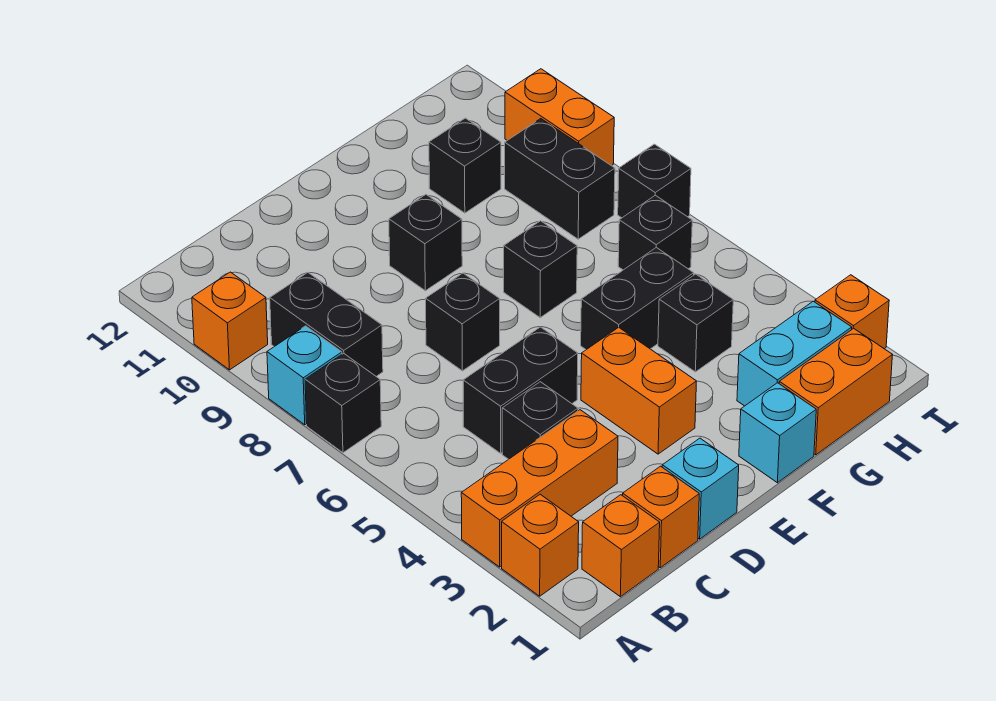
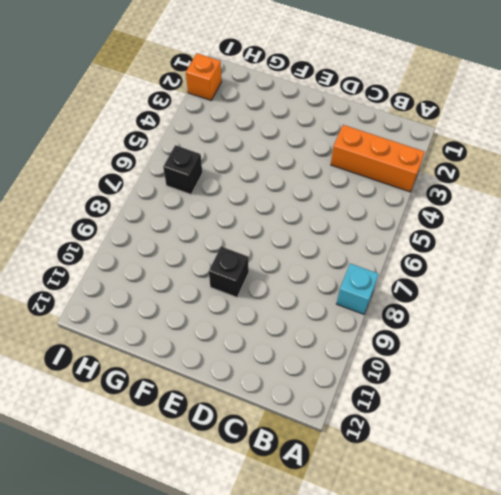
none -> orange 1x1 brick [502,494,579,596]
none -> black 1x1 brick [305,353,381,453]
none -> orange 1x1 brick [192,272,268,370]

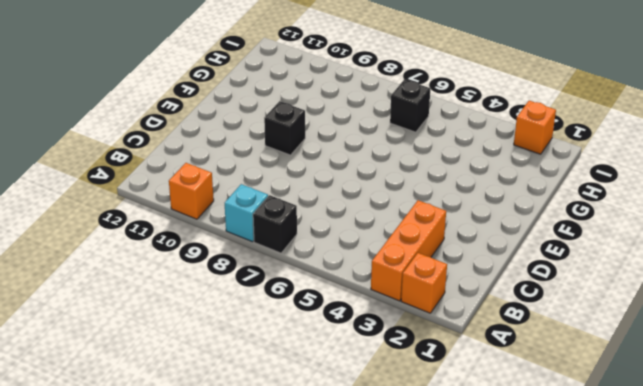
none -> orange 1x1 brick [582,495,660,597]
none -> black 1x2 brick [270,273,383,377]
none -> orange 1x1 brick [623,466,699,568]

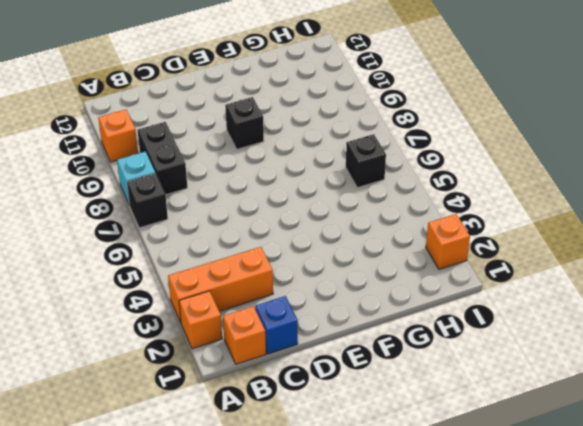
blue 1x1 brick [255,296,298,354] -> orange 1x1 brick [623,466,699,568]
none -> black 1x1 brick [502,382,578,459]
none -> black 1x2 brick [463,327,578,453]
none -> cyan 1x1 brick [662,438,739,539]

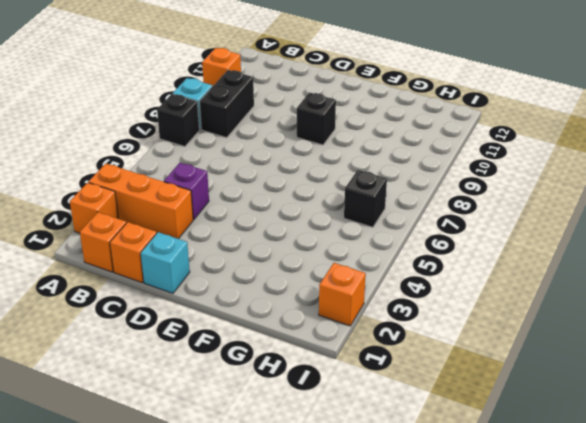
purple 1x1 brick [164,163,209,220] -> black 1x1 brick [502,382,578,459]
none -> black 1x2 brick [463,327,578,453]
none -> black 1x1 brick [425,273,500,371]
none -> orange 1x2 brick [581,327,697,454]

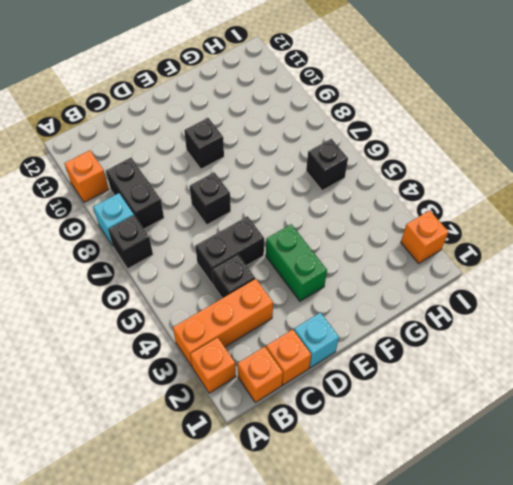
green 1x2 brick [266,224,327,301] -> orange 1x2 brick [581,327,697,454]
none -> cyan 1x1 brick [739,383,816,483]
none -> black 1x2 brick [581,247,694,350]
none -> black 1x1 brick [504,221,577,318]

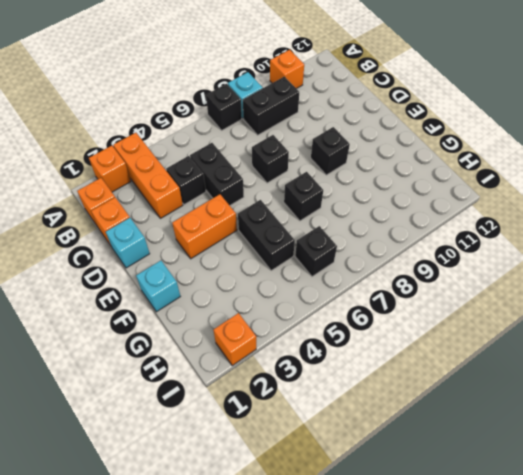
none -> orange 1x2 brick [779,328,892,455]
none -> cyan 1x2 brick [737,301,852,406]
none -> black 1x1 brick [658,274,733,372]

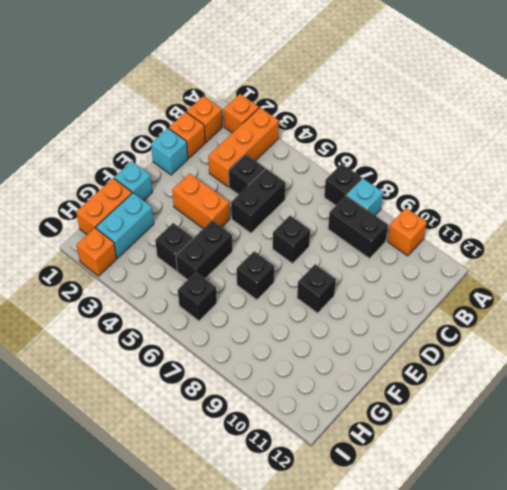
none -> black 1x1 brick [429,118,501,213]
none -> black 1x2 brick [505,119,615,239]
none -> black 1x1 brick [618,144,691,218]

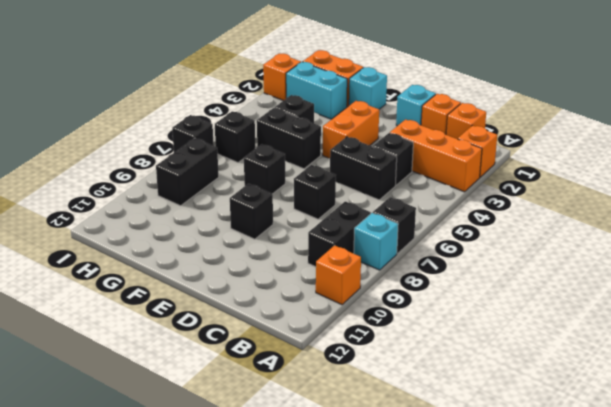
none -> black 1x1 brick [429,118,501,213]
none -> orange 1x2 brick [505,69,614,166]

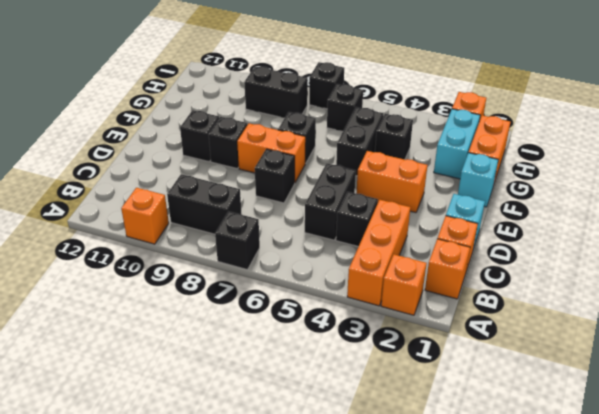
orange 1x2 brick [237,123,305,182] -> orange 1x2 brick moved to [505,69,614,166]
black 1x1 brick [180,110,219,162] -> black 1x1 brick moved to [429,118,501,213]
none -> cyan 1x1 brick [267,326,342,425]

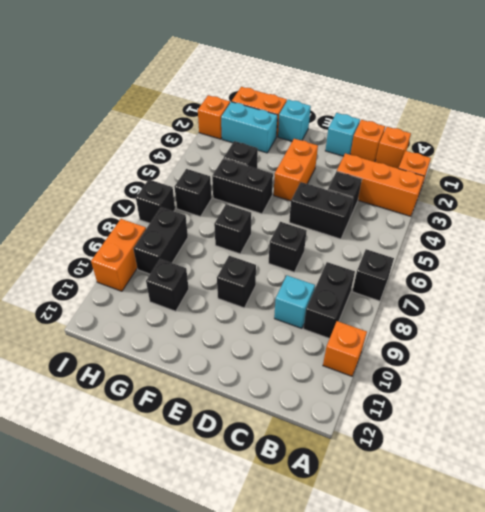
cyan 1x1 brick [274,275,315,328] -> cyan 1x1 brick moved to [267,326,342,425]

